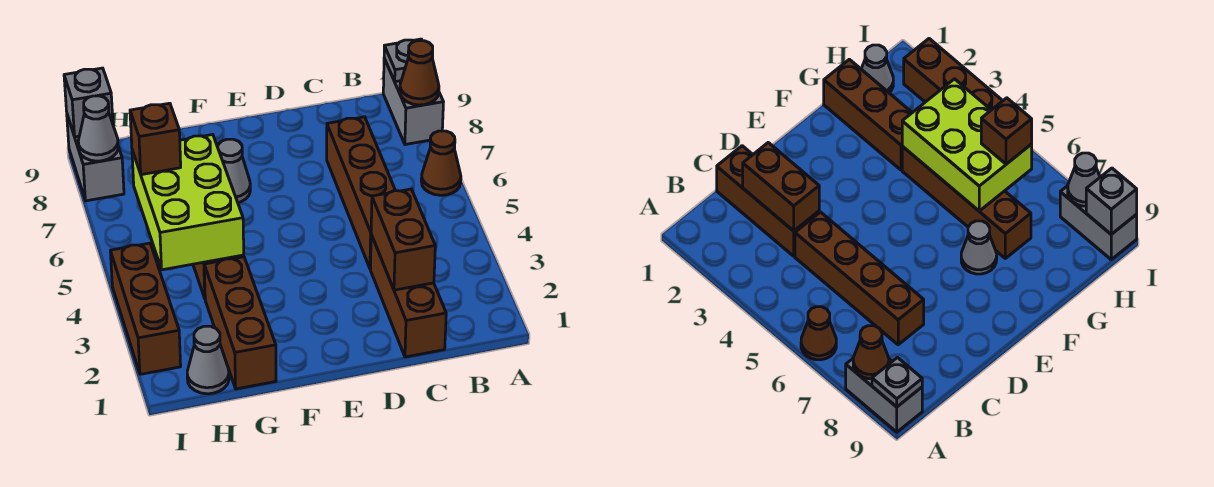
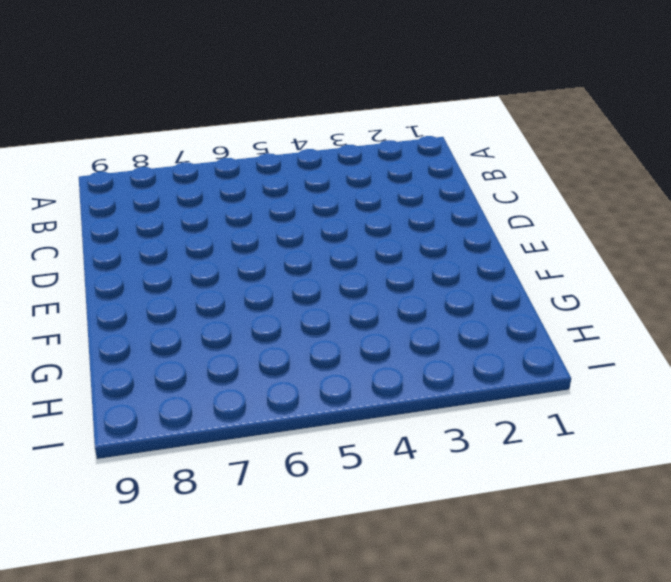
none -> brown 1x1 cone [421,131,461,195]
none -> grey 1x2 brick [383,58,443,145]
none -> brown 1x3 brick [370,235,446,357]

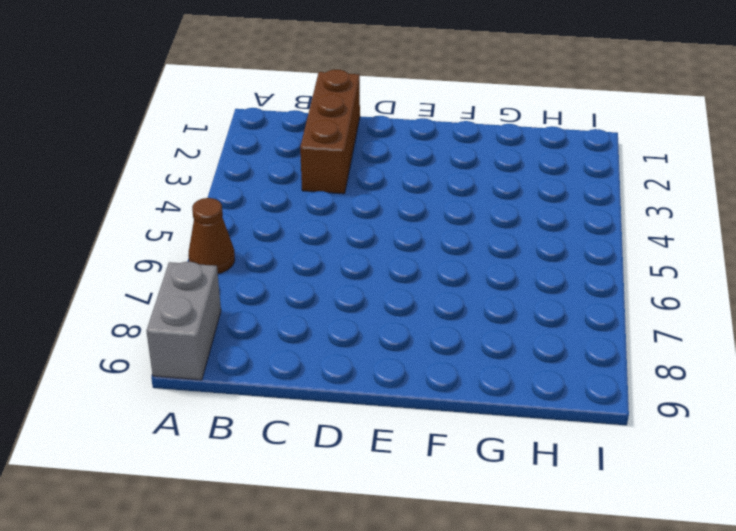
none -> brown 1x4 brick [327,117,395,269]
none -> grey 1x1 cone [218,139,250,203]
none -> brown 1x3 brick [204,257,276,389]

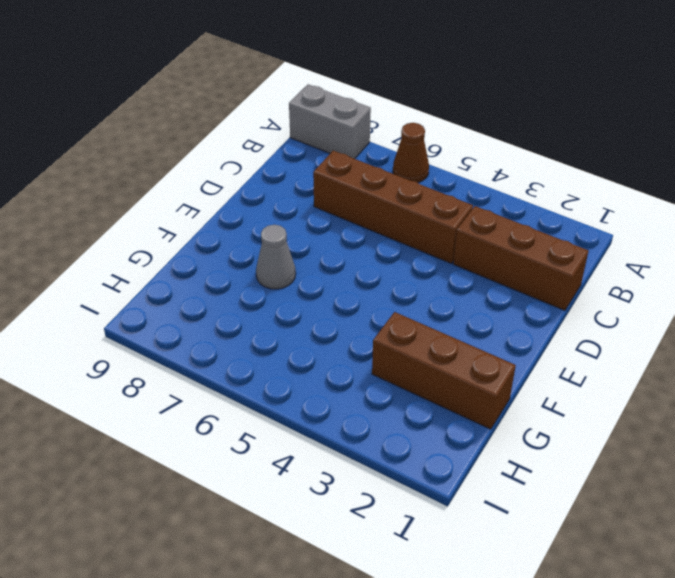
none -> brown 1x4 brick [902,146,1031,258]
none -> grey 1x1 cone [187,326,229,394]
none -> brown 1x3 brick [110,243,181,374]

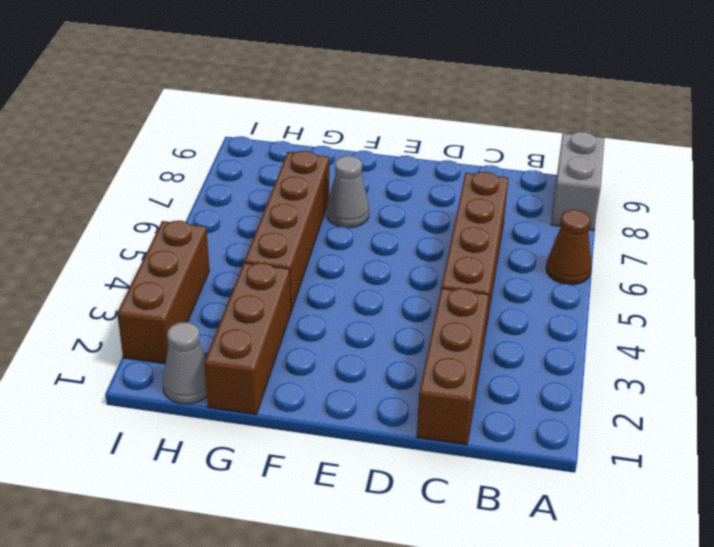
none -> grey 1x2 brick [67,115,124,201]
none -> brown 1x1 cone [400,41,439,105]
none -> grey 1x1 plate [384,39,422,82]

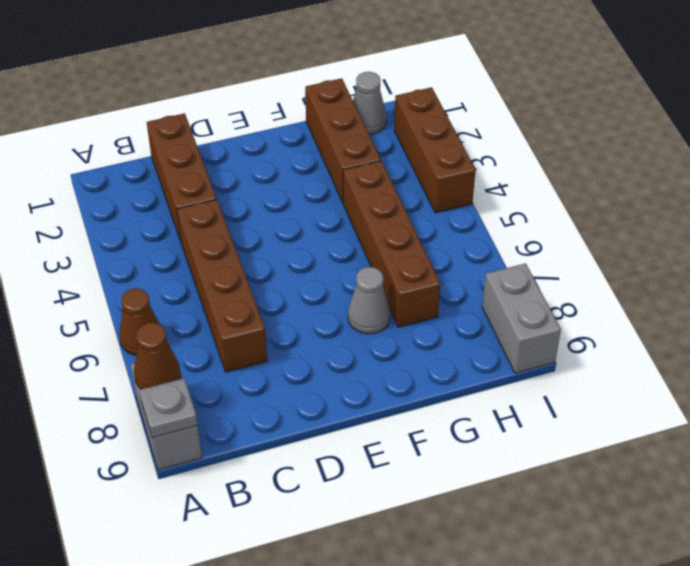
none -> brown 1x2 brick [371,189,435,290]
none -> lime 2x3 brick [132,135,244,270]
none -> grey 1x1 cone [78,96,118,161]

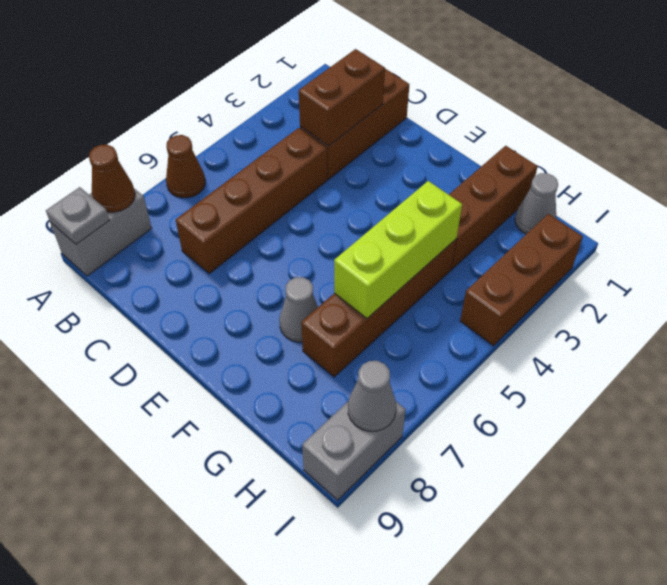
lime 1x3 brick [334,181,462,318] -> lime 2x3 brick [132,135,244,270]
none -> grey 1x1 brick [64,68,113,137]
none -> brown 1x1 brick [130,103,181,175]

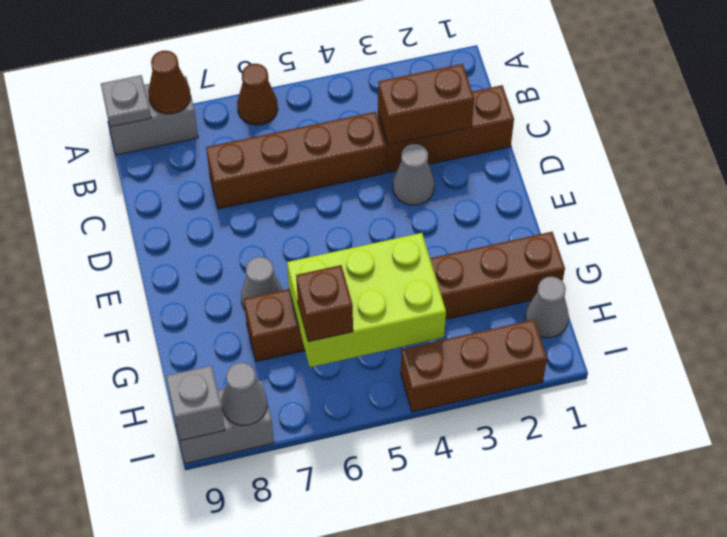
grey 1x1 cone [393,144,434,205] -> none

